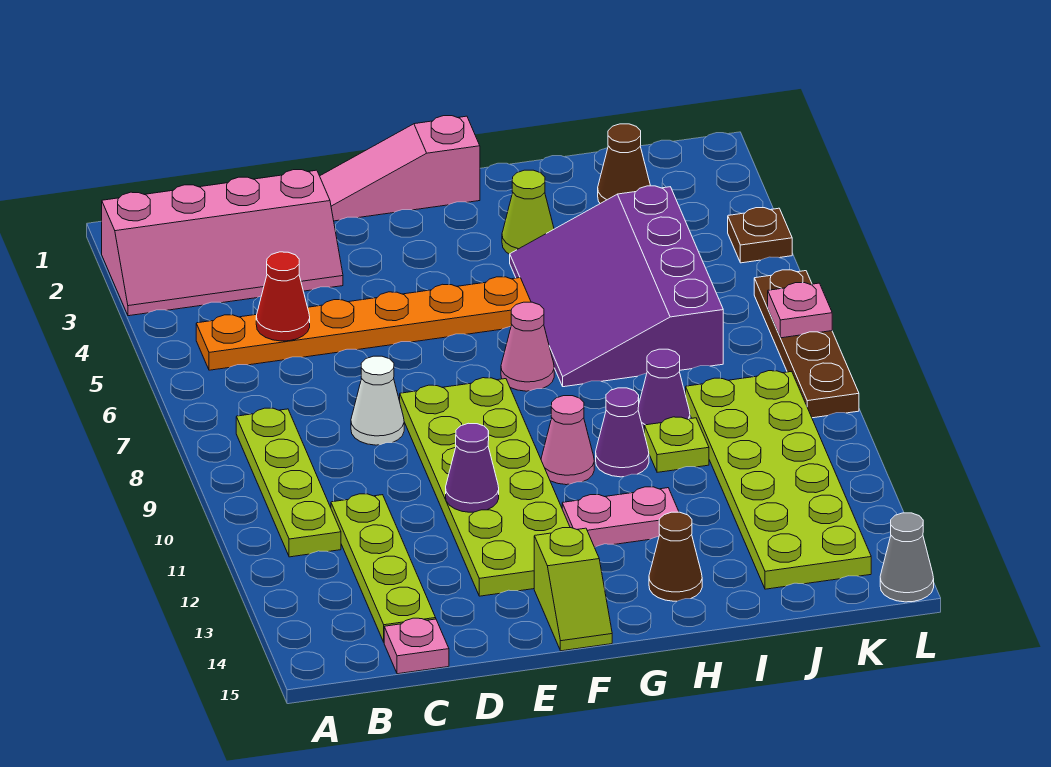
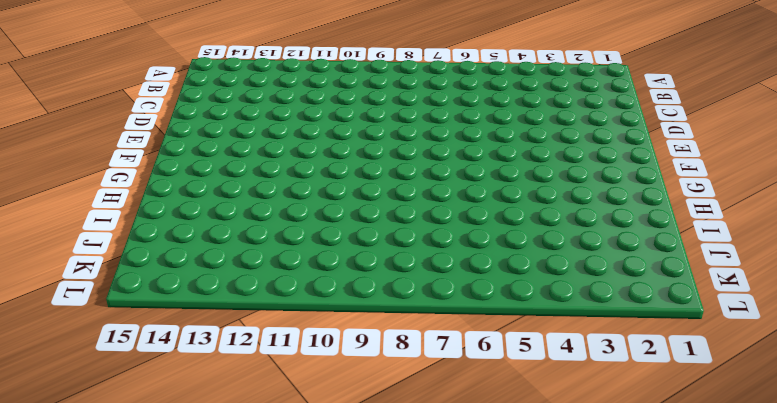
none -> pink 2x4 slope [102,170,343,316]
none -> orange 1x6 plate [196,277,531,370]
none -> lime 1x4 plate [236,408,341,557]

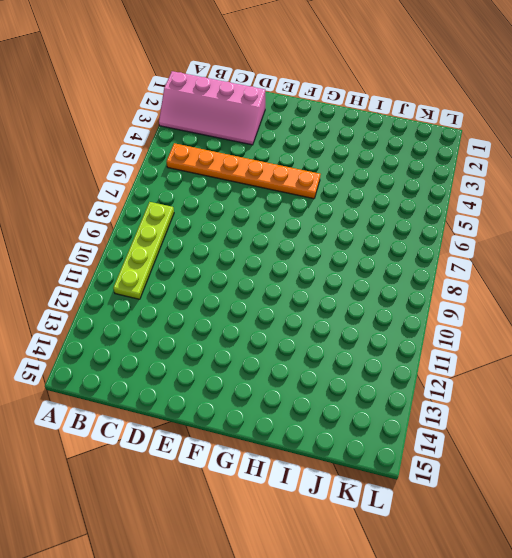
none -> lime 1x4 plate [331,494,436,642]
none -> pink 1x1 plate [384,618,449,674]
none -> white 1x1 cone [351,356,404,445]

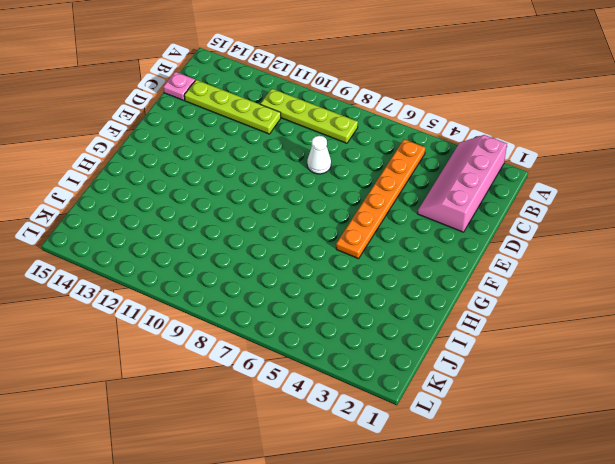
none -> pink 1x3 slope [320,116,480,221]
none -> lime 2x6 plate [400,378,570,596]
none -> lime 1x2 slope [534,528,612,651]

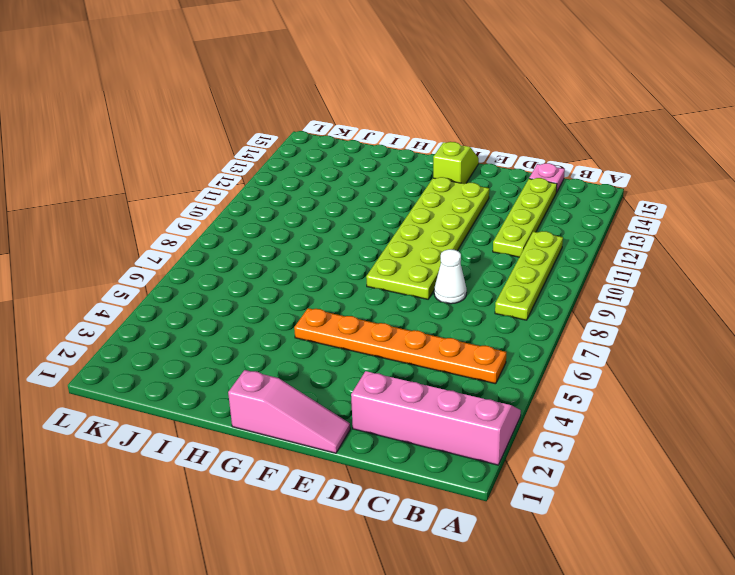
none -> pink 1x1 cone [501,302,554,391]
none -> pink 1x1 cone [541,396,594,485]
none -> pink 1x2 plate [562,487,679,547]

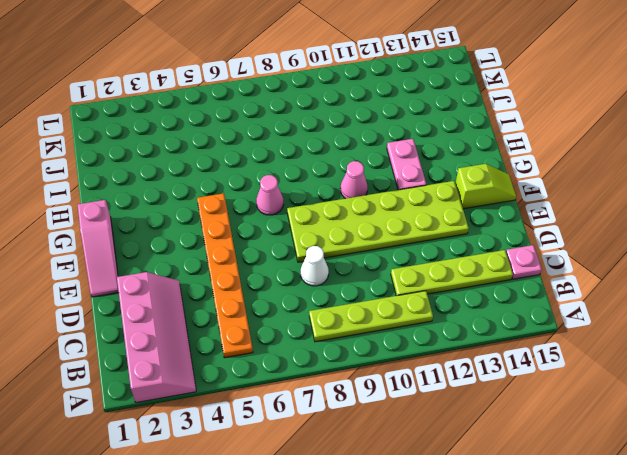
none -> lime 1x1 cone [502,170,554,254]
none -> purple 3x4 slope [510,186,723,387]
none -> purple 1x1 cone [596,388,649,477]

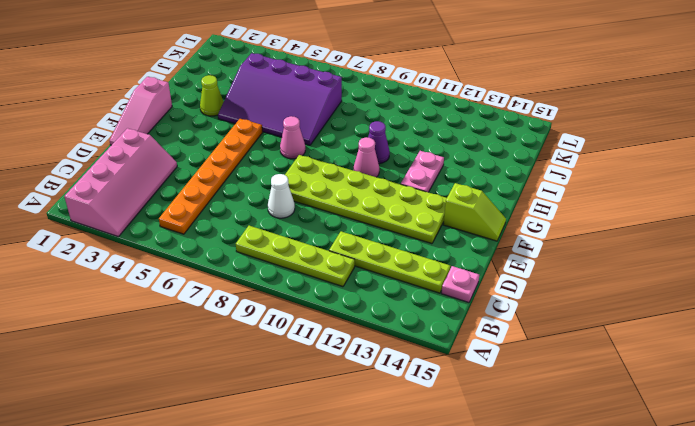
none -> brown 1x1 cone [649,512,702,601]
none -> purple 1x1 cone [638,349,690,431]
none -> lime 1x1 plate [644,417,709,472]

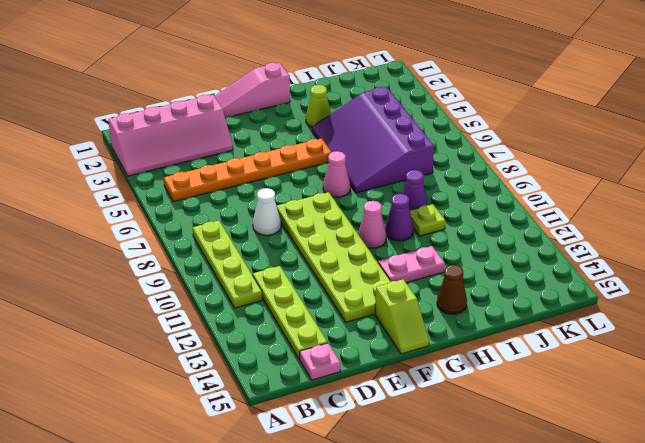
none -> brown 1x1 cone [598,124,650,204]
none -> lime 2x6 plate [686,371,871,589]
none -> brown 1x1 plate [728,208,792,263]

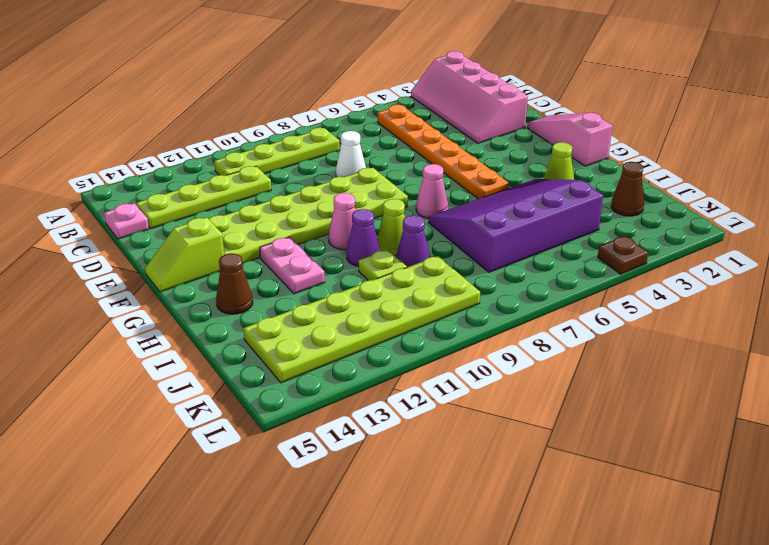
lime 1x1 cone [377,199,405,256] -> none
none -> brown 1x4 plate [754,270,859,418]
none -> grey 1x1 cone [880,513,934,602]
none -> red 1x1 cone [256,252,310,341]

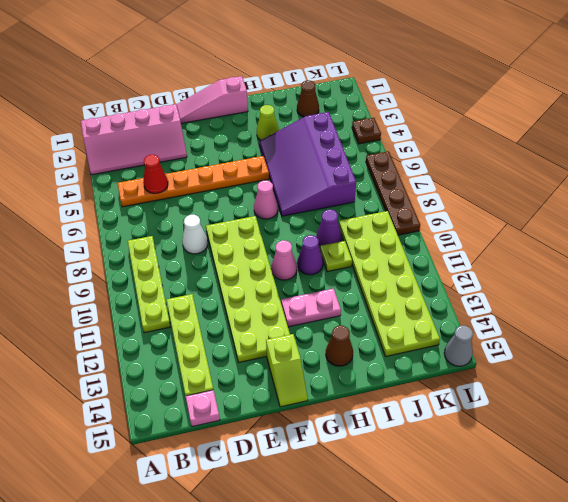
none -> purple 1x1 cone [446,423,499,512]
none -> pink 1x1 plate [768,283,832,338]

